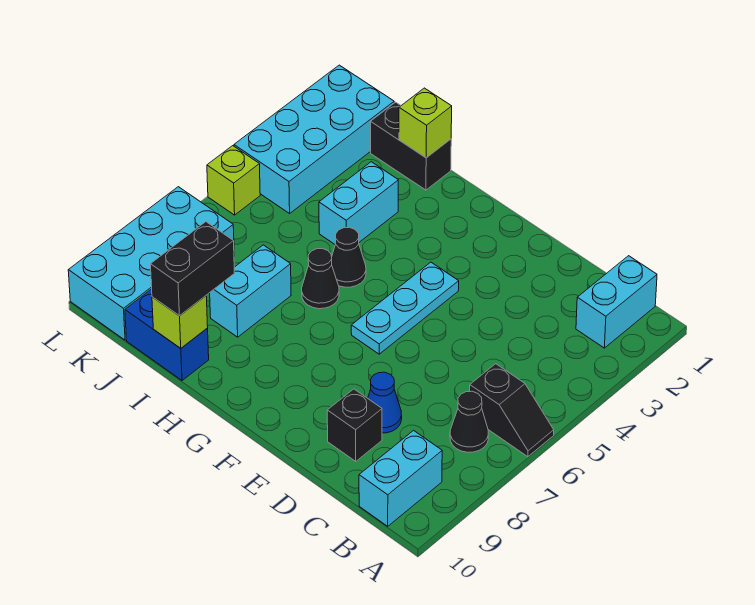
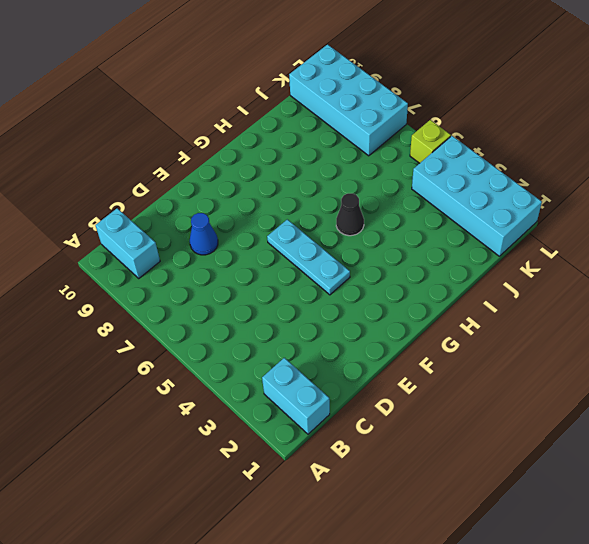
none -> black 1x2 slope [470,364,554,457]
none -> black 1x1 cone [450,391,488,452]
none -> black 1x1 brick [327,389,382,461]

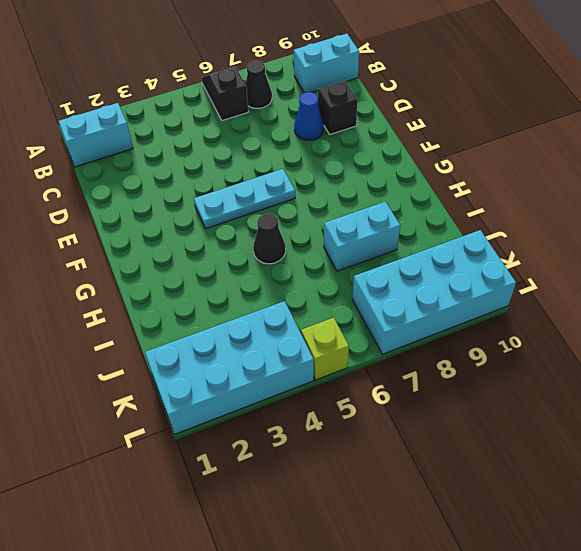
none -> black 1x1 cone [302,249,339,309]
none -> black 1x2 brick [371,102,451,190]
none -> cyan 1x2 brick [319,162,398,244]

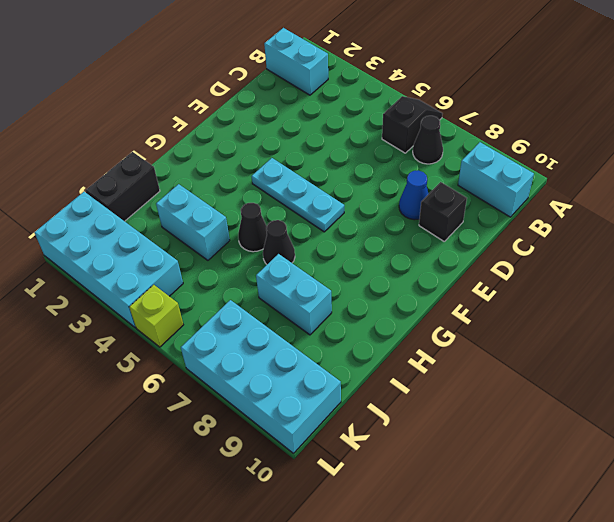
none -> blue 1x2 brick [125,289,209,381]
none -> lime 1x1 brick [399,88,452,158]
none -> lime 1x1 brick [152,296,208,348]

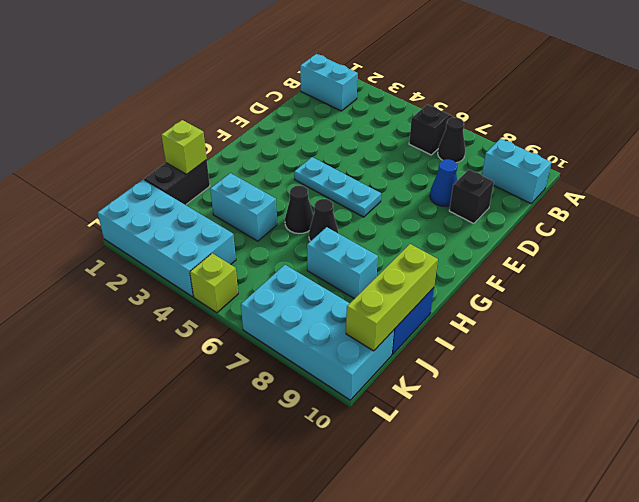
lime 1x3 brick [346,244,438,351] -> lime 1x1 brick [152,296,208,348]
none -> black 1x2 brick [150,222,234,316]

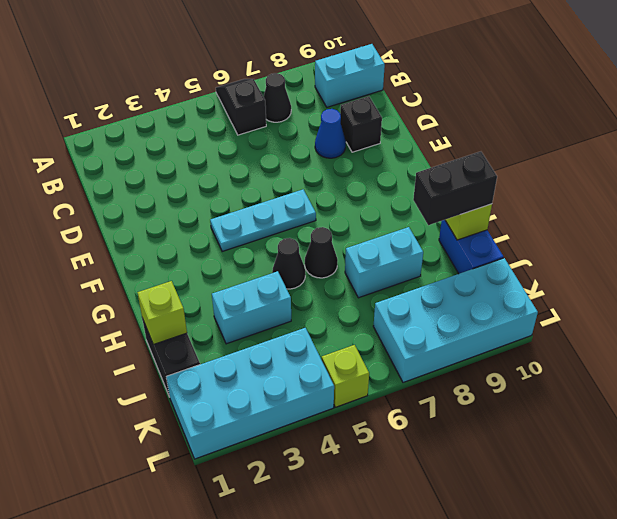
none -> cyan 1x2 brick [576,256,657,348]

